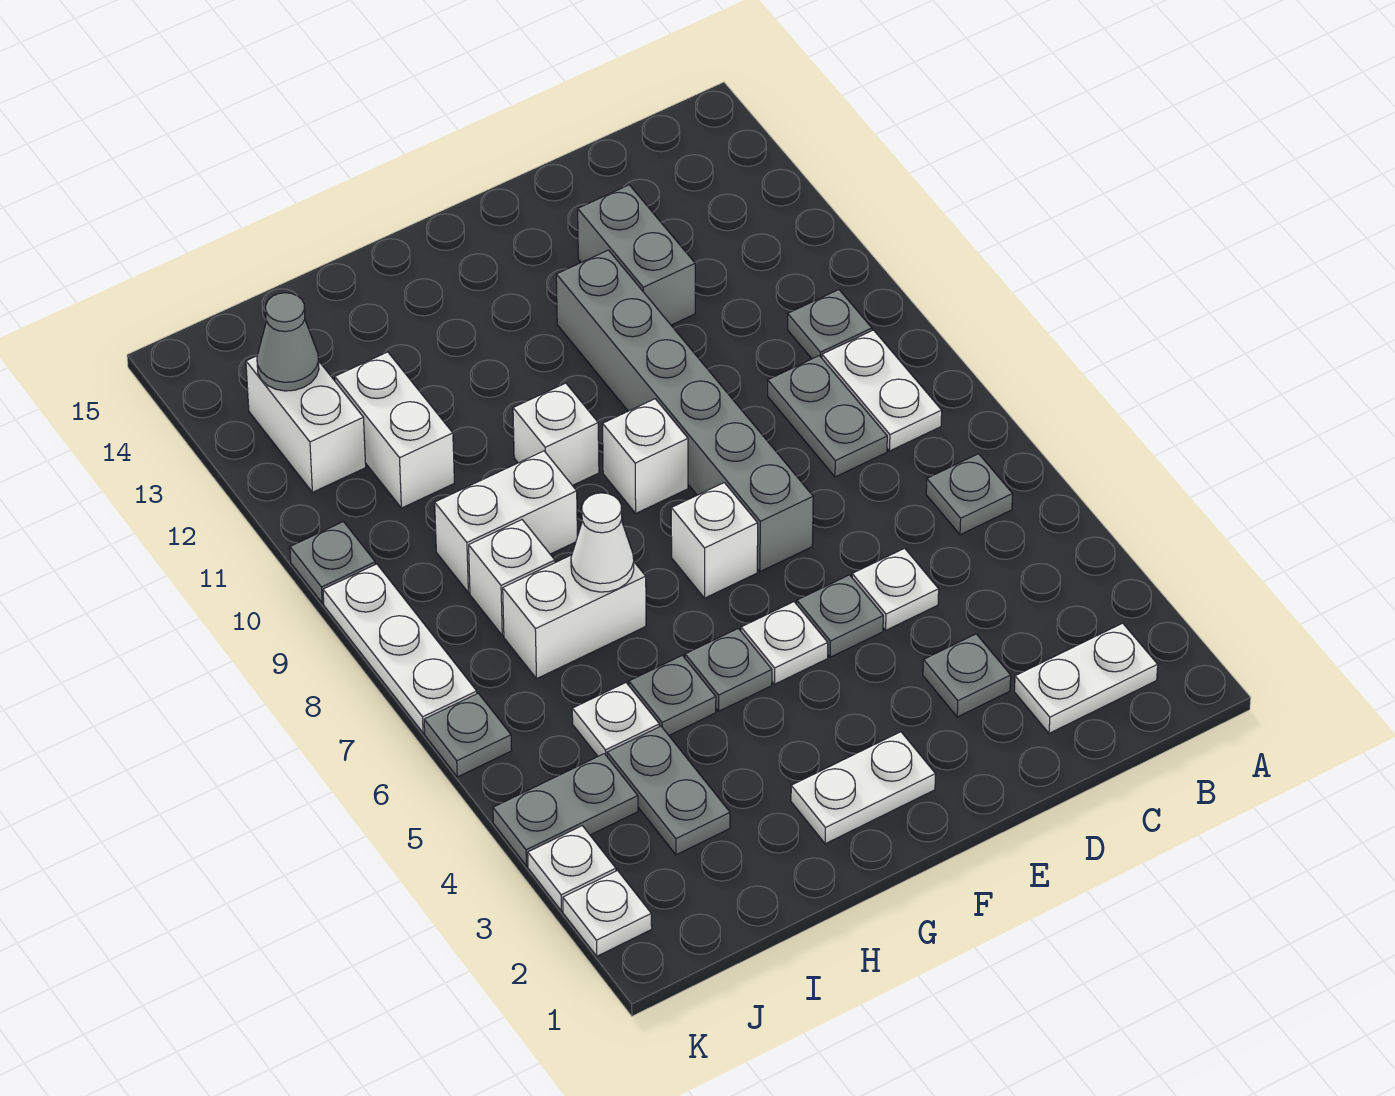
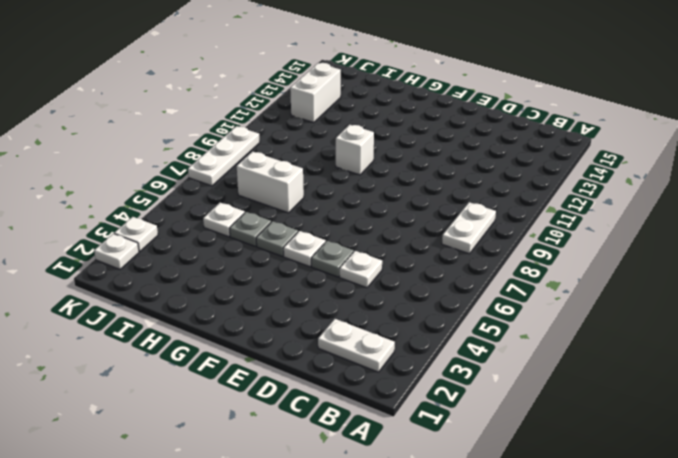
none -> grey 1x1 plate [926,454,1013,535]
none -> grey 1x1 plate [788,290,872,359]
none -> grey 1x2 plate [768,356,887,477]
none -> grey 1x1 plate [923,634,1011,717]

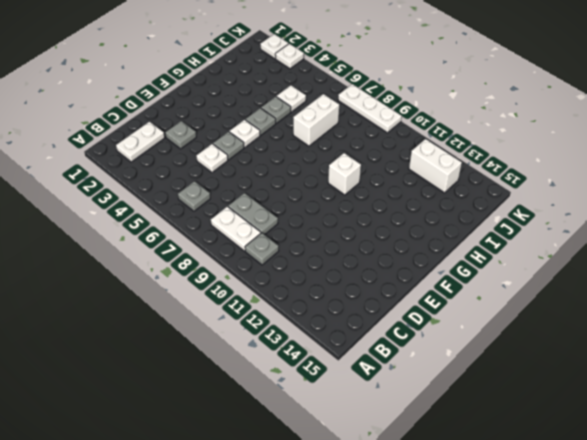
none -> grey 1x2 brick [578,185,695,325]
none -> grey 1x6 brick [556,250,813,572]
none -> white 1x2 plate [791,732,935,844]
none -> white 1x1 brick [671,483,758,598]

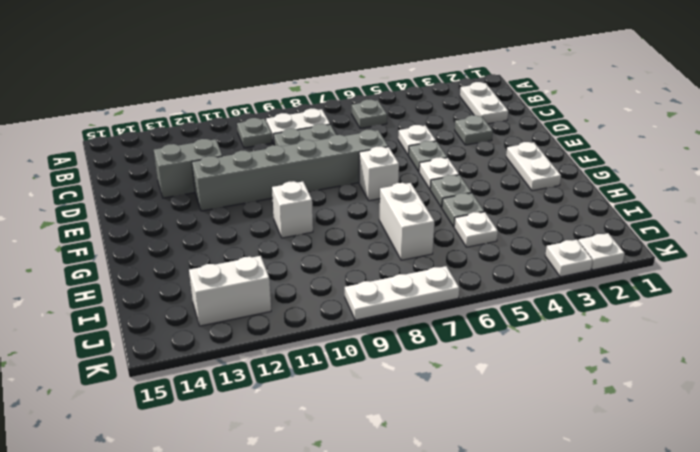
none -> white 1x1 brick [603,399,688,513]
none -> white 1x2 brick [435,451,577,593]
none -> grey 1x2 plate [607,726,730,855]
none -> white 1x1 brick [469,520,555,635]

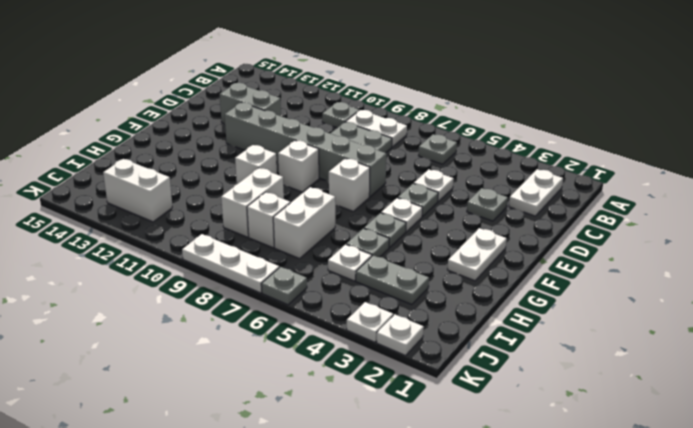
none -> white 1x2 brick [335,352,454,508]
none -> grey 1x2 plate [493,754,638,866]
none -> grey 1x1 plate [290,522,375,603]
none -> white 1x1 cone [571,493,634,592]

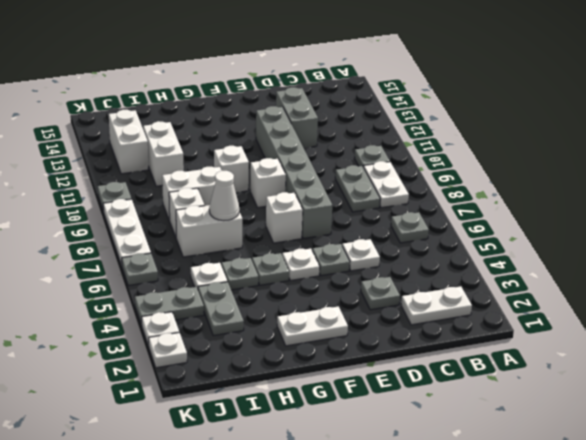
none -> grey 1x1 cone [257,293,319,391]

